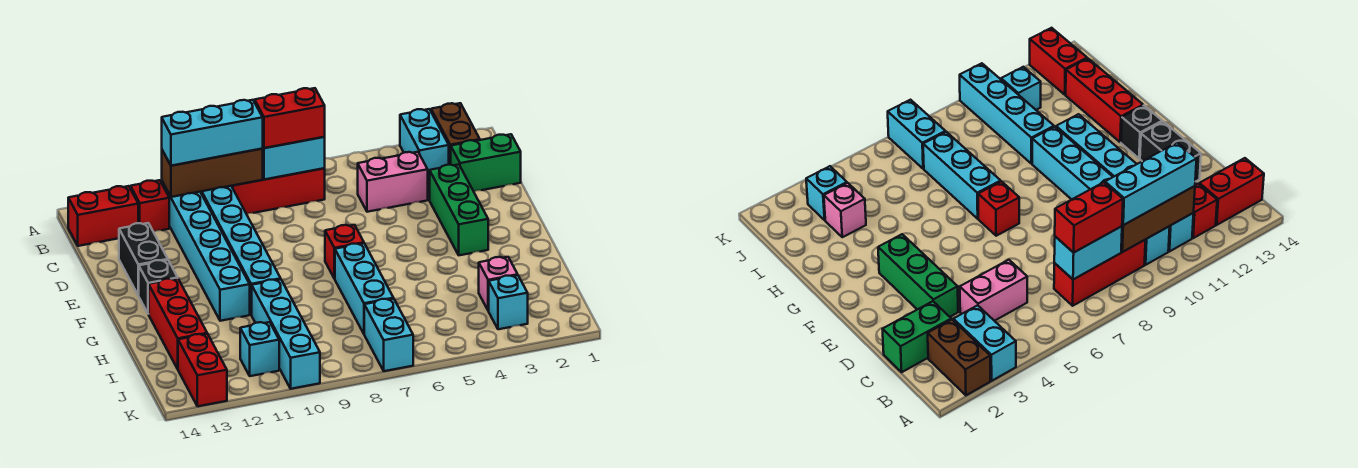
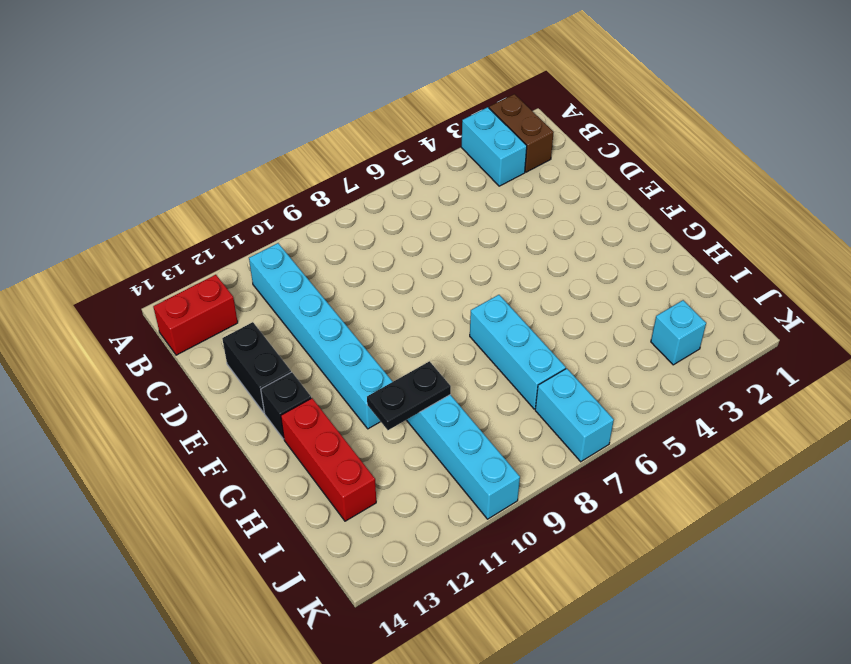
black 1x2 plate [367,361,451,430] -> none
none -> red 1x3 brick [232,168,325,214]
none -> cyan 1x6 brick [201,186,281,315]
none -> red 1x1 brick [130,180,169,232]

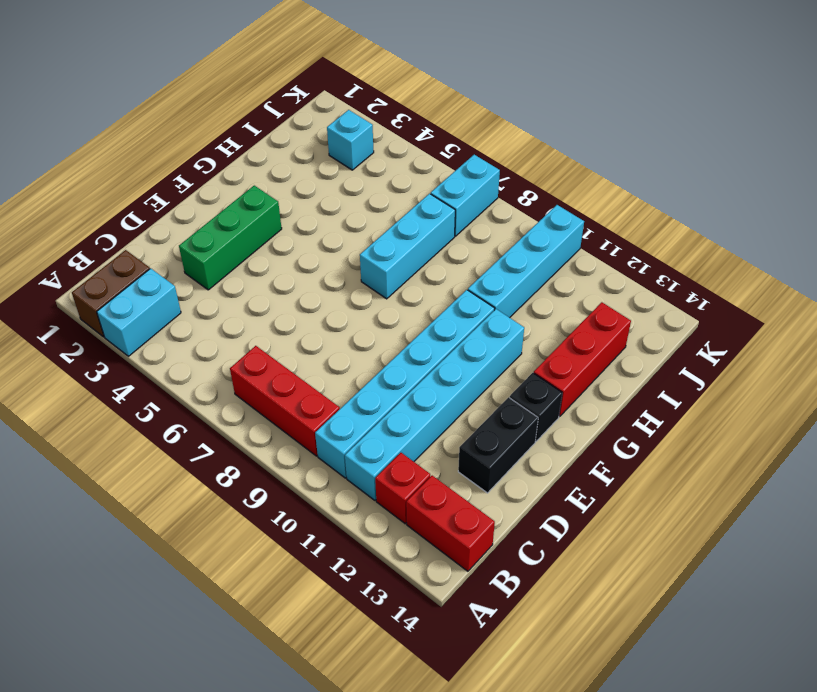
none -> green 1x2 brick [451,134,521,191]
none -> pink 1x2 brick [358,152,428,212]
none -> red 1x1 brick [325,225,364,279]

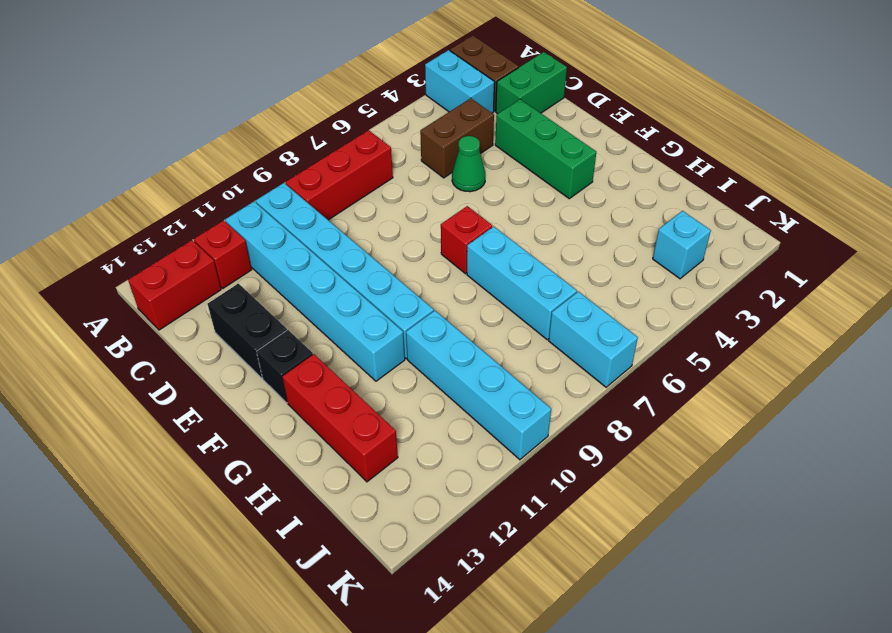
brown 1x2 brick [420,98,494,178] -> pink 1x2 brick [358,152,428,212]
green 1x1 cone [452,136,485,192] -> none
none -> pink 1x1 brick [479,257,518,311]
none -> cyan 1x1 brick [240,322,279,376]
none -> red 1x2 brick [178,334,227,406]

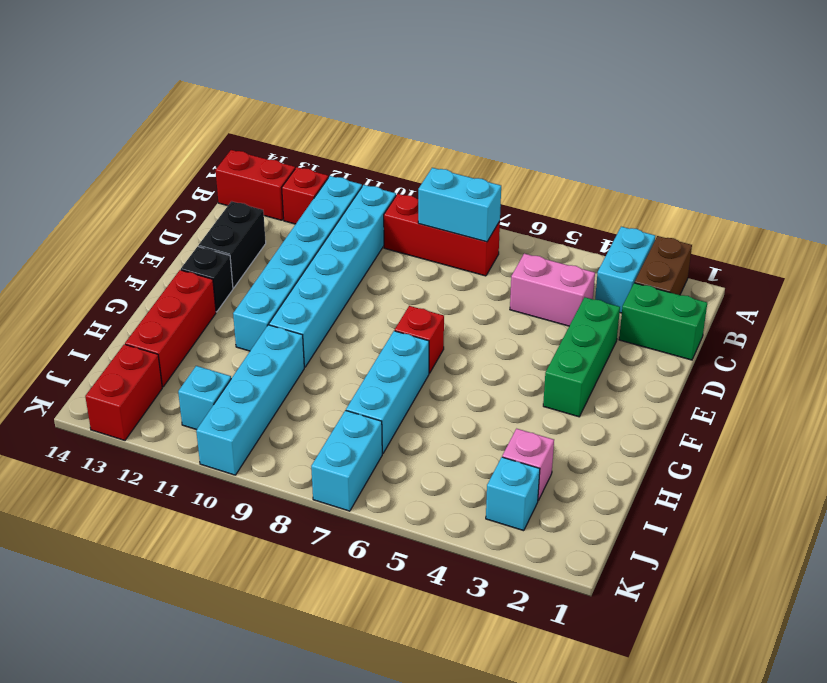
none -> brown 1x3 brick [162,149,263,197]
none -> red 1x2 brick [255,88,325,148]
none -> cyan 1x3 brick [162,100,263,166]

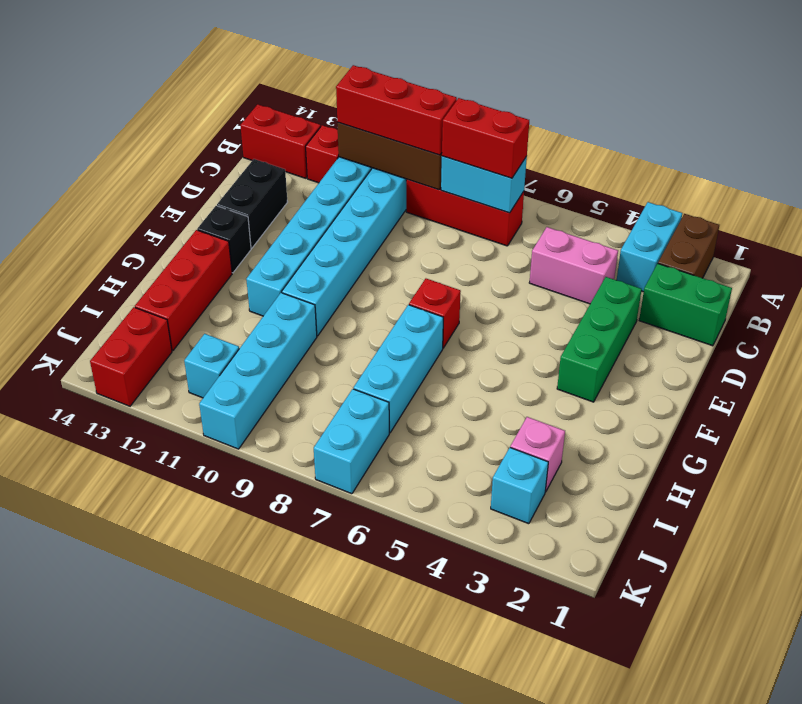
red 1x3 brick [336,65,457,155] -> cyan 1x3 brick [162,100,263,166]

